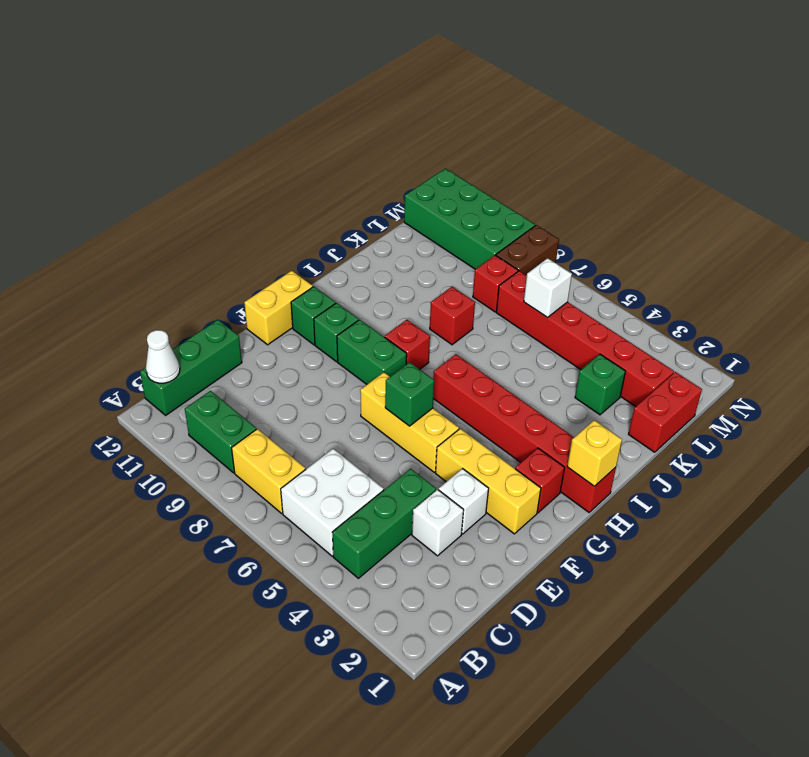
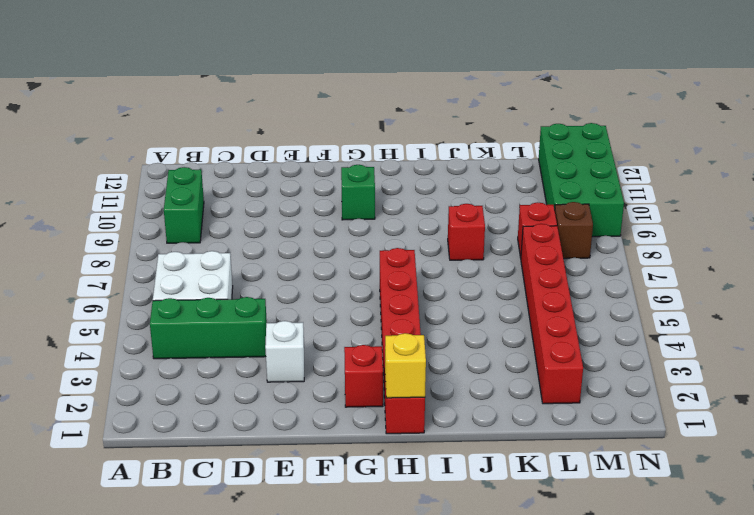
brown 1x1 brick [555,202,593,259] -> brown 1x2 brick [496,225,559,275]
none -> yellow 1x2 brick [232,429,306,513]
none -> green 1x3 brick [140,320,242,415]
none -> white 1x1 brick [412,489,464,556]

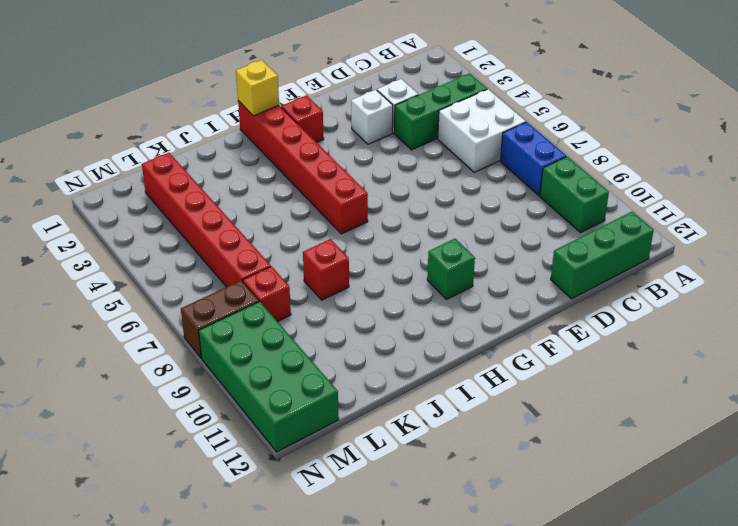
blue 1x2 brick [501,122,566,196] -> yellow 1x2 brick [232,429,306,513]
none -> yellow 1x3 brick [435,429,541,534]
none -> yellow 1x3 brick [360,372,459,472]
none -> yellow 1x2 brick [244,271,313,345]

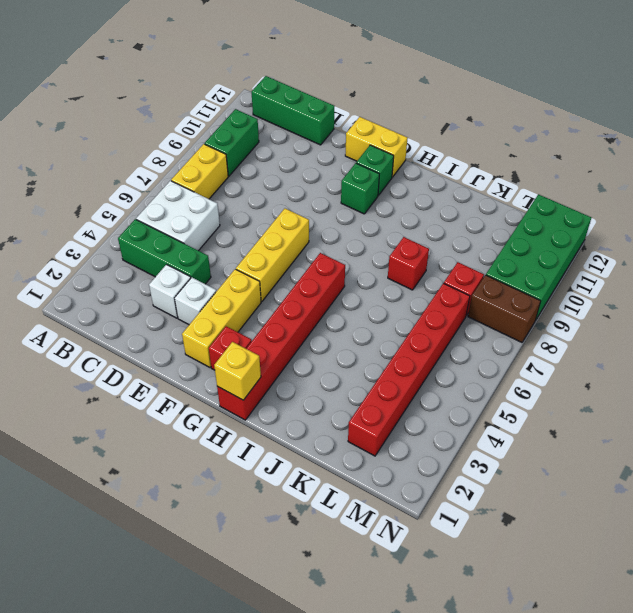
none -> green 1x2 brick [337,320,407,384]
none -> red 1x1 brick [385,320,430,369]
none -> red 1x2 brick [629,372,702,452]

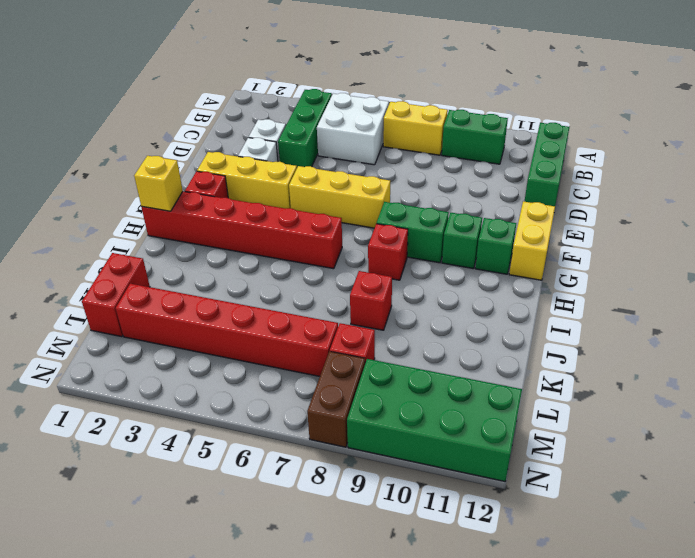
none -> green 1x1 brick [575,354,626,415]
none -> white 1x1 cone [146,330,180,383]
none -> green 1x1 brick [385,362,434,426]

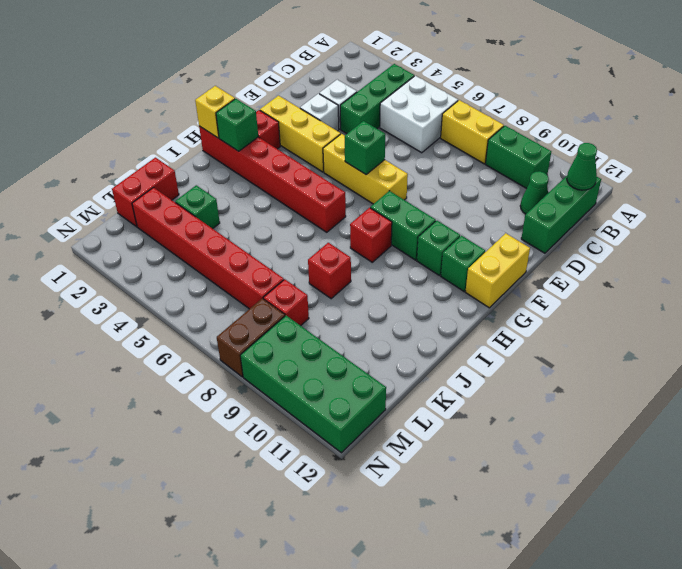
green 1x1 cone [567,143,597,190] -> white 1x1 cone [146,330,180,383]
green 1x1 cone [520,171,548,214] -> none
green 1x1 brick [216,99,258,151] -> none
none -> white 1x1 brick [524,258,572,318]

